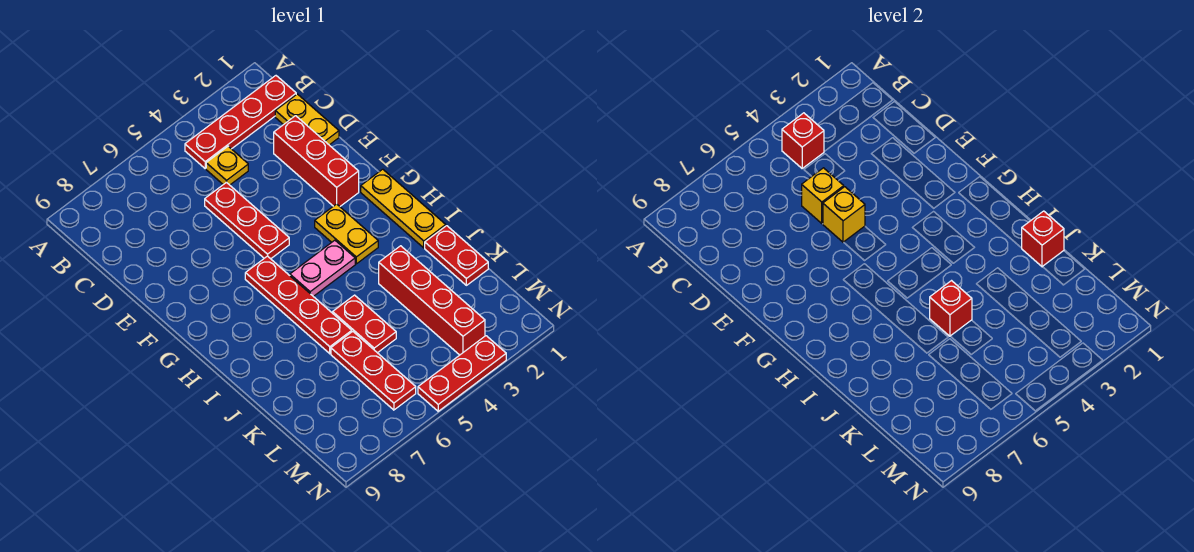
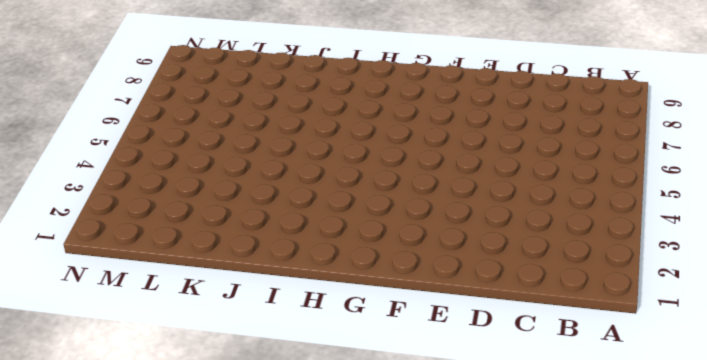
none -> red 1x4 plate [185,76,296,168]
none -> yellow 1x2 plate [275,94,339,145]
none -> yellow 1x1 plate [206,146,248,185]

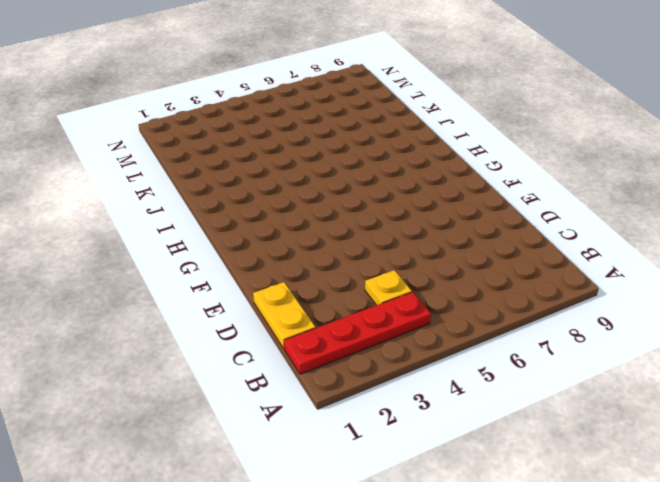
none -> red 1x3 brick [274,116,359,206]
none -> red 1x3 plate [205,182,289,259]
none -> yellow 1x3 plate [361,169,446,248]

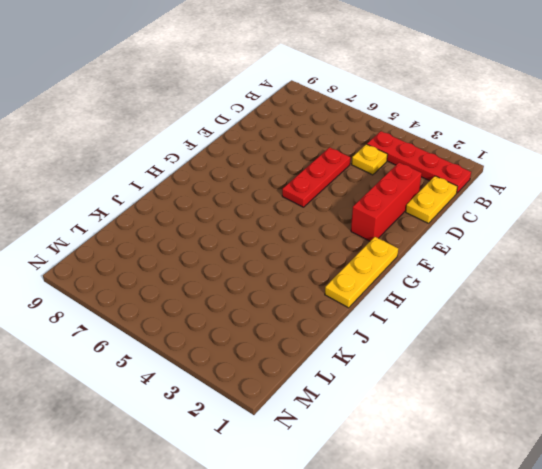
none -> yellow 1x2 plate [315,204,378,264]
none -> red 1x4 plate [245,256,352,354]
none -> pink 1x2 plate [290,240,355,296]

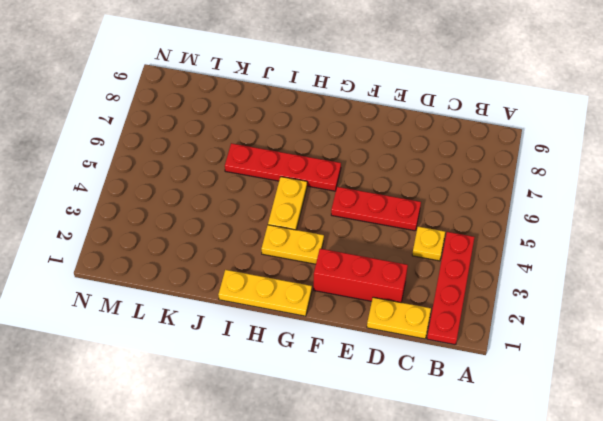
yellow 1x2 plate [268,177,307,230] -> pink 1x2 plate [290,240,355,296]
none -> red 1x2 plate [425,226,488,285]
none -> red 1x4 brick [379,246,485,355]
none -> red 1x2 plate [333,295,396,353]

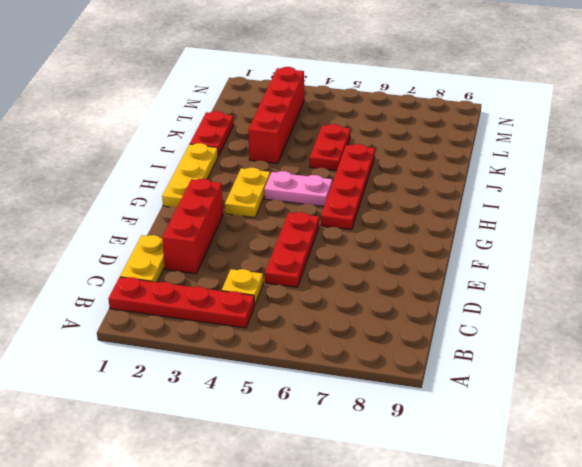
none -> red 1x3 plate [331,331,416,410]
none -> red 1x3 plate [418,336,506,411]
none -> red 1x1 brick [782,113,824,168]

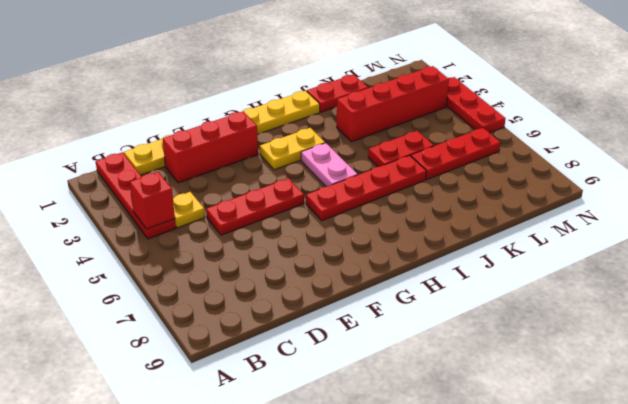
none -> yellow 1x1 brick [802,168,844,223]
none -> yellow 1x1 brick [823,187,865,242]
none -> red 1x1 brick [1022,211,1064,267]

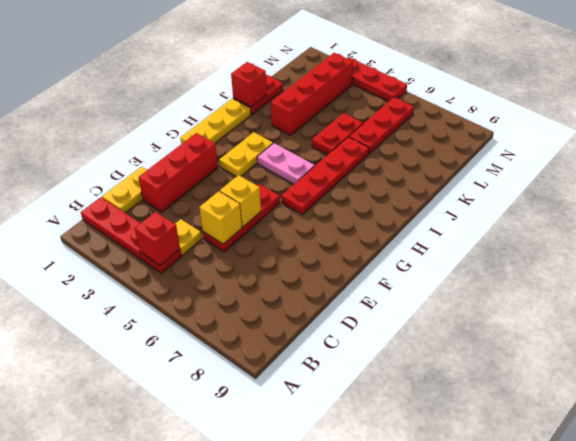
none -> red 1x1 brick [930,281,972,336]

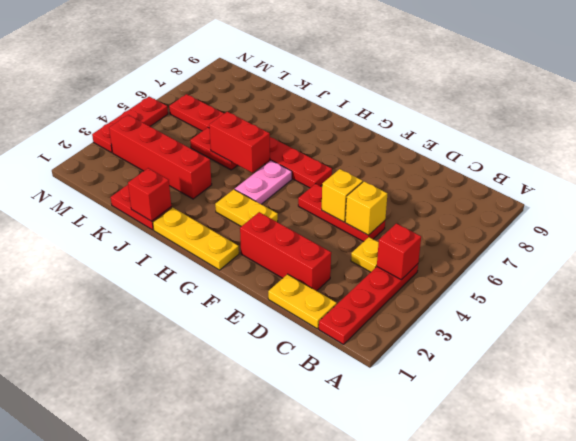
red 1x2 brick [209,112,270,173] -> red 1x1 brick [930,281,972,336]

